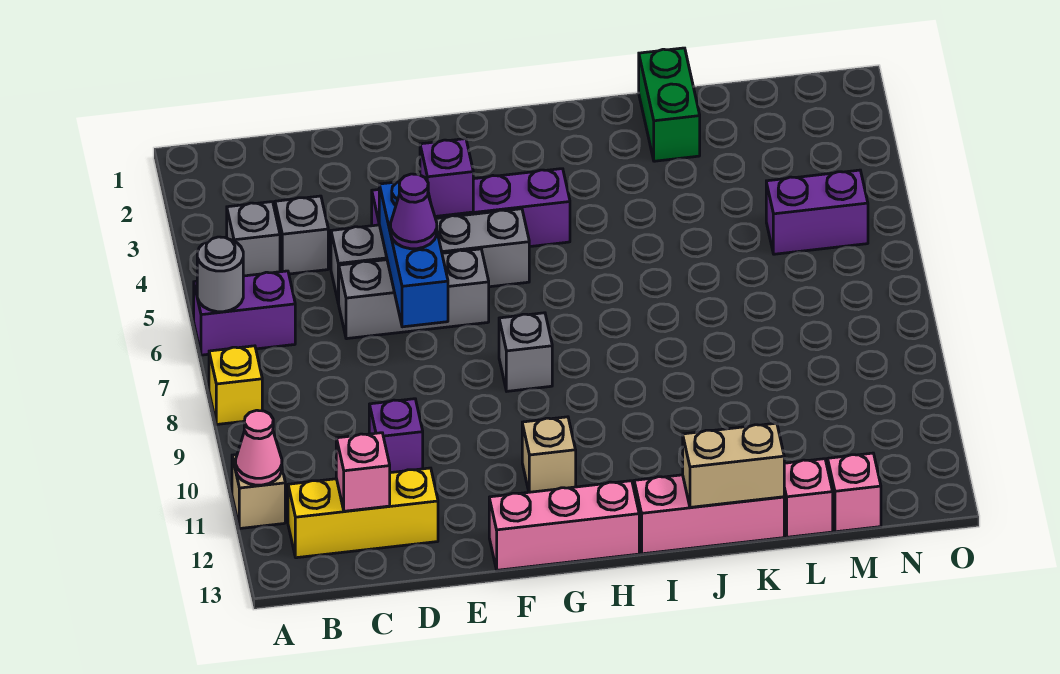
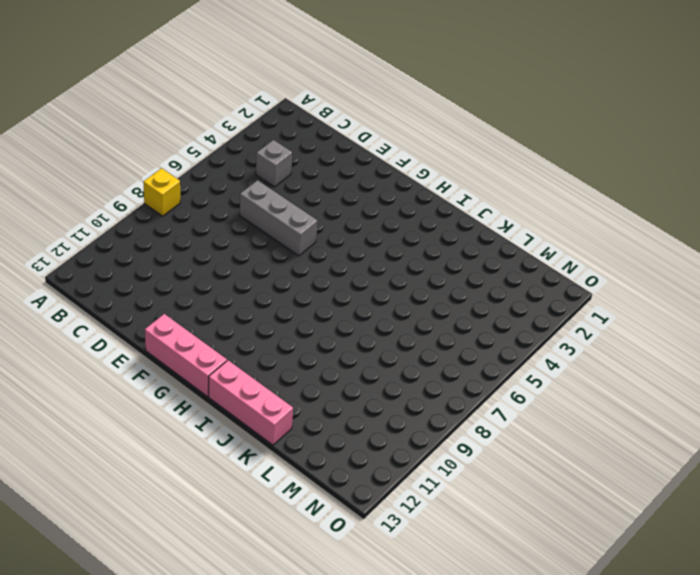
none -> purple 1x2 brick [194,271,295,355]
none -> tan 1x1 brick [232,455,285,528]
none -> grey 1x1 brick [227,202,280,276]

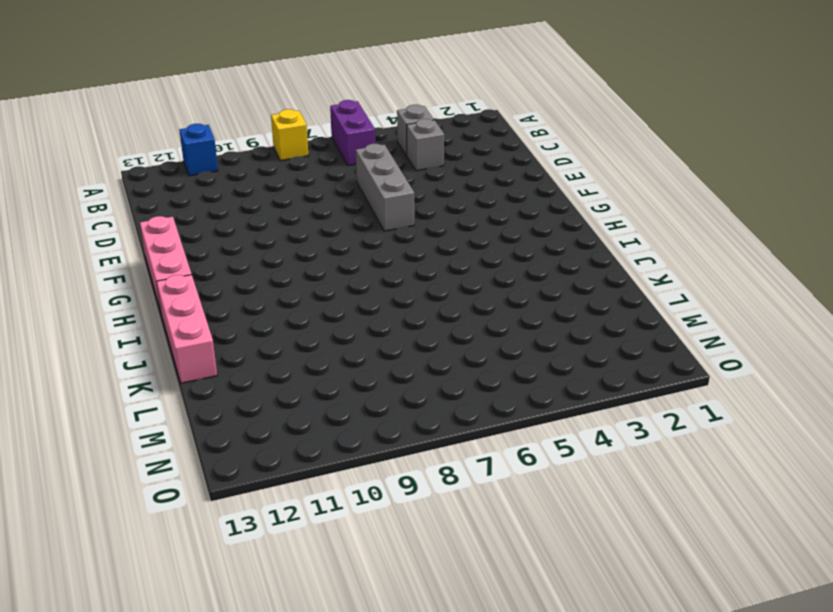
blue 1x1 brick [180,124,218,176] -> tan 1x1 brick [232,455,285,528]
none -> yellow 1x3 brick [288,468,438,558]
none -> grey 1x4 brick [331,209,529,304]
none -> purple 1x1 brick [369,399,423,473]

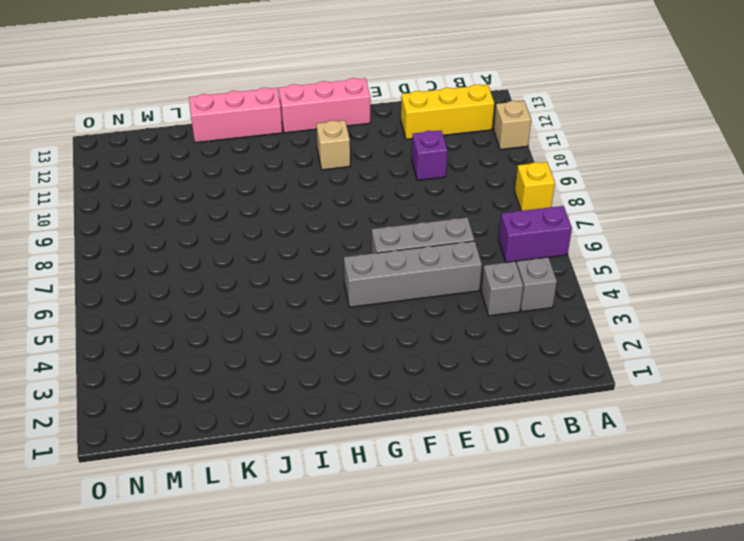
none -> purple 1x4 brick [372,169,570,247]
none -> grey 1x1 brick [499,313,552,391]
none -> green 1x2 brick [639,48,700,161]

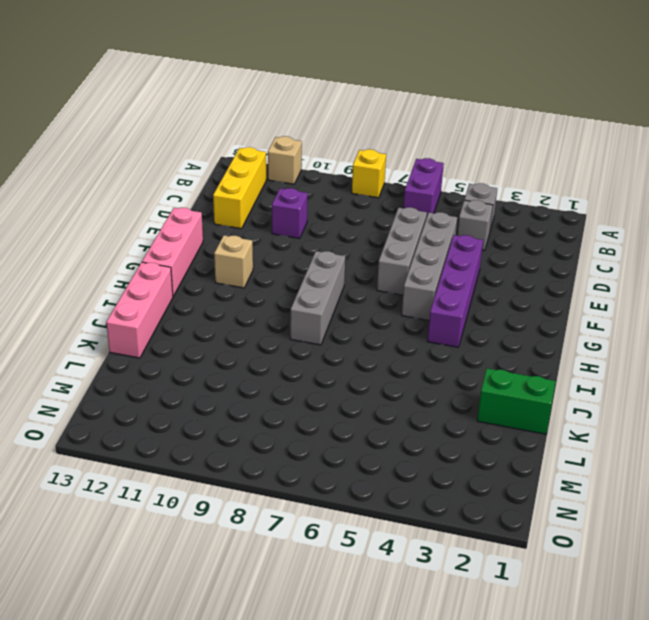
grey 1x3 brick [290,251,345,345] -> grey 1x1 brick [499,313,552,391]
none -> pink 1x1 brick [784,459,833,537]
none -> purple 1x2 brick [766,170,868,254]
none -> pink 1x1 brick [828,453,881,532]

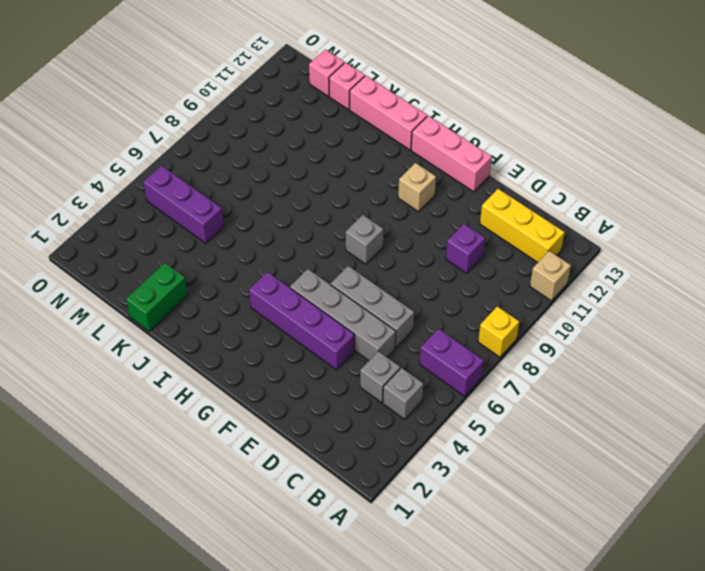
purple 1x3 brick [143,166,224,243] -> purple 1x2 brick [766,170,868,254]
none -> grey 1x1 round brick [197,237,243,312]
none -> pink 1x1 cone [236,410,282,485]
none -> pink 1x1 brick [336,433,390,511]

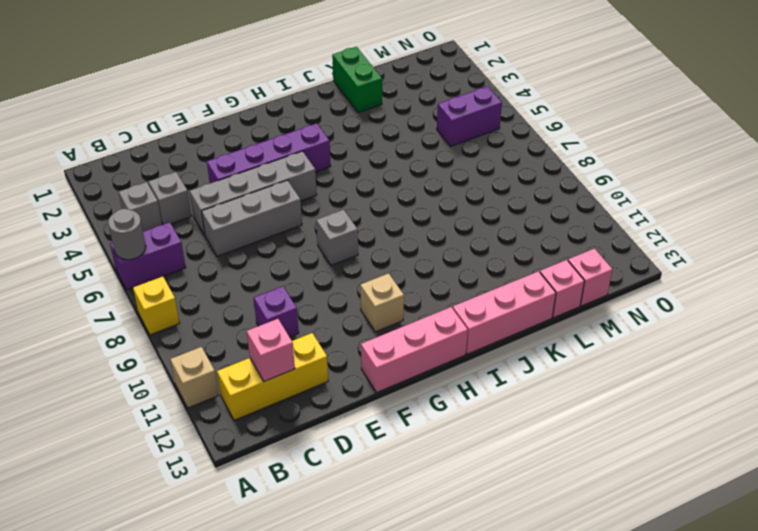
none -> pink 1x1 cone [236,410,282,485]
none -> blue 1x3 brick [379,182,448,327]
none -> purple 1x1 brick [420,139,473,216]

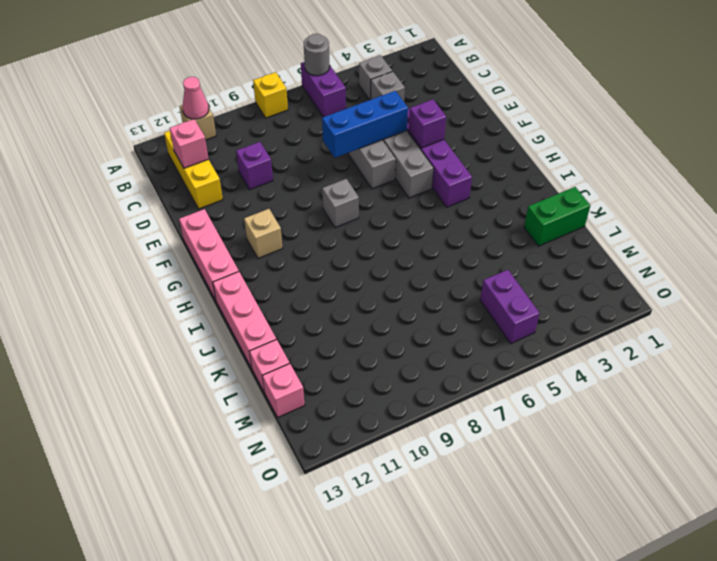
none -> tan 1x2 brick [683,423,784,507]
none -> purple 1x1 cone [391,174,437,249]

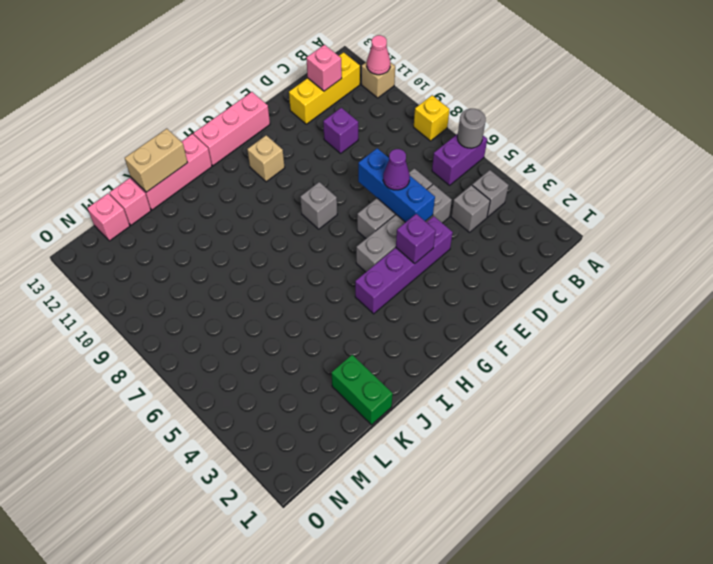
none -> purple 1x2 brick [766,170,868,254]

